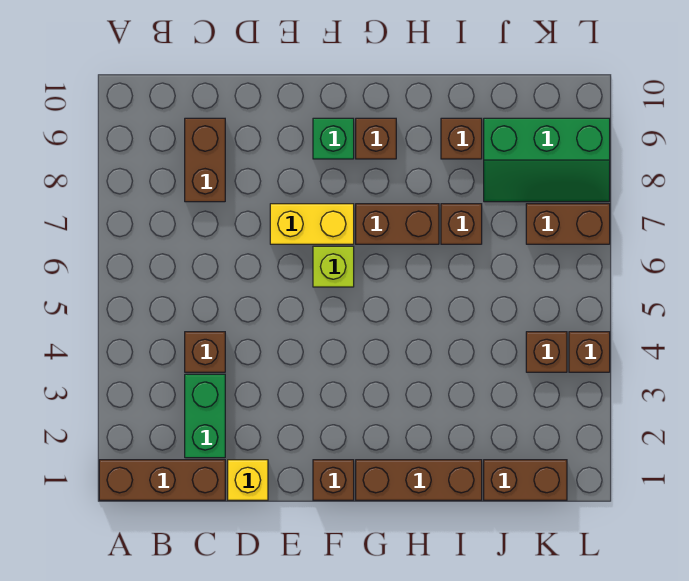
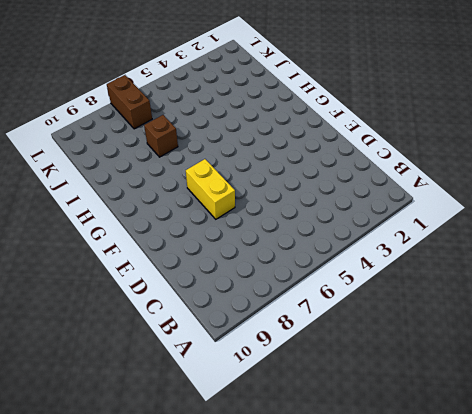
none -> brown 1x3 brick [99,460,225,500]
none -> green 1x2 brick [185,374,225,458]
none -> brown 1x1 brick [185,332,225,372]

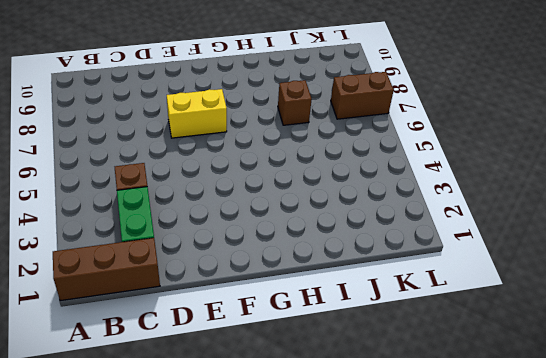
none -> brown 1x2 brick [185,118,225,202]
none -> yellow 1x1 brick [228,460,268,500]
none -> brown 1x1 brick [313,460,354,500]

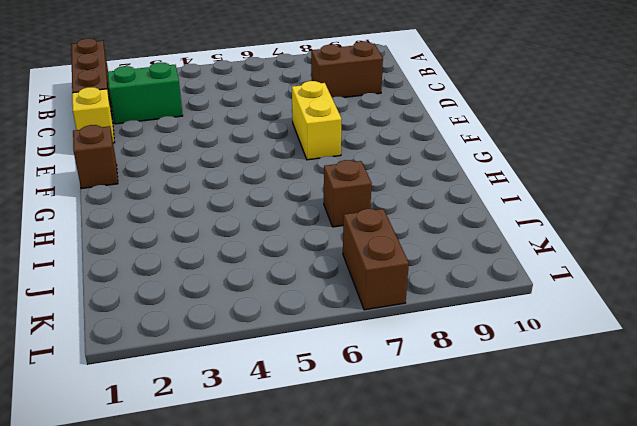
none -> brown 1x1 brick [185,332,225,372]
none -> lime 1x1 brick [313,246,354,287]
none -> green 1x1 brick [313,118,354,159]

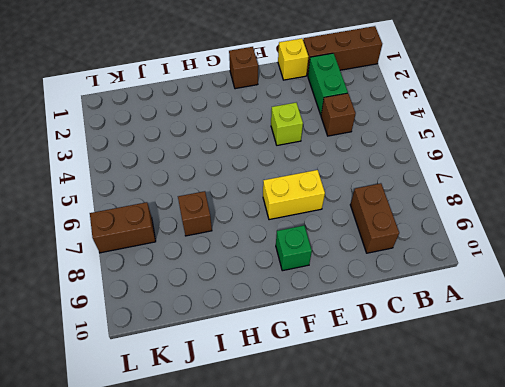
lime 1x1 brick [271,103,303,145] -> lime 1x1 brick moved to [313,246,354,287]
none -> brown 1x3 brick [356,460,482,500]
none -> brown 1x2 brick [356,204,439,244]
none -> brown 1x1 brick [356,118,396,159]

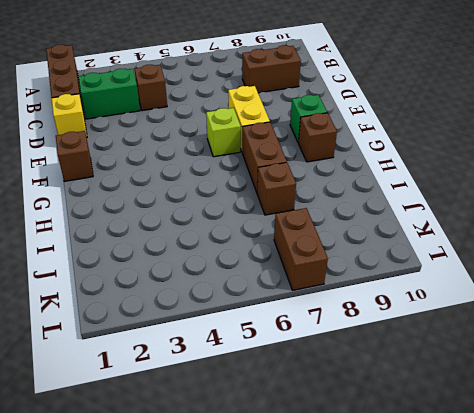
none -> brown 1x3 brick [356,460,482,500]
none -> brown 1x1 brick [441,118,482,159]
none -> brown 1x2 brick [484,460,567,500]

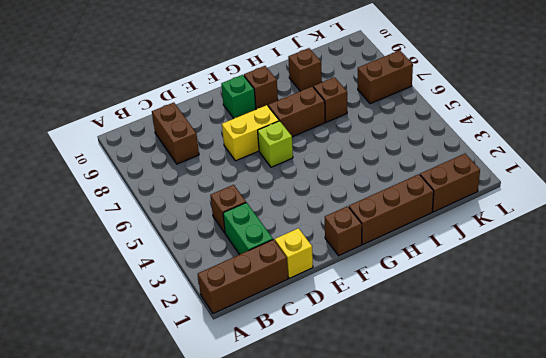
none -> green 2x3 slope [484,118,610,202]
none -> brown 1x1 brick [526,332,567,372]
none -> brown 1x1 brick [569,332,610,372]

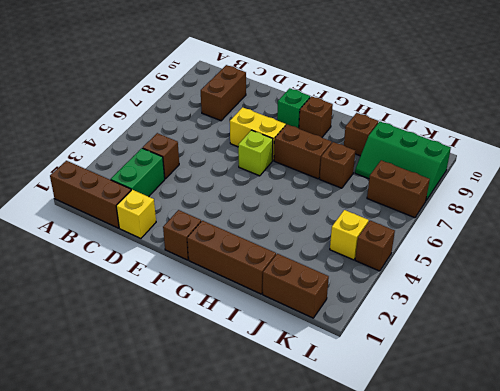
yellow 1x1 brick [330,210,369,260] -> brown 1x1 brick [526,332,567,372]

